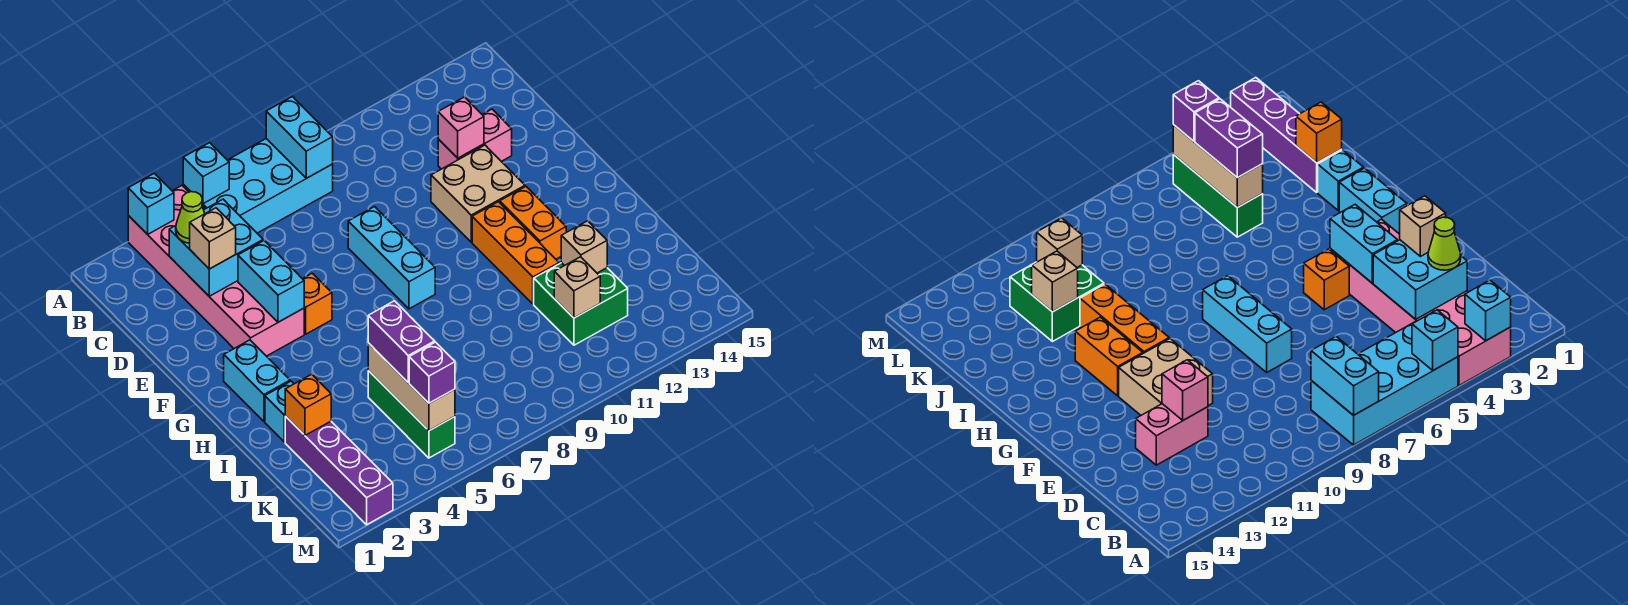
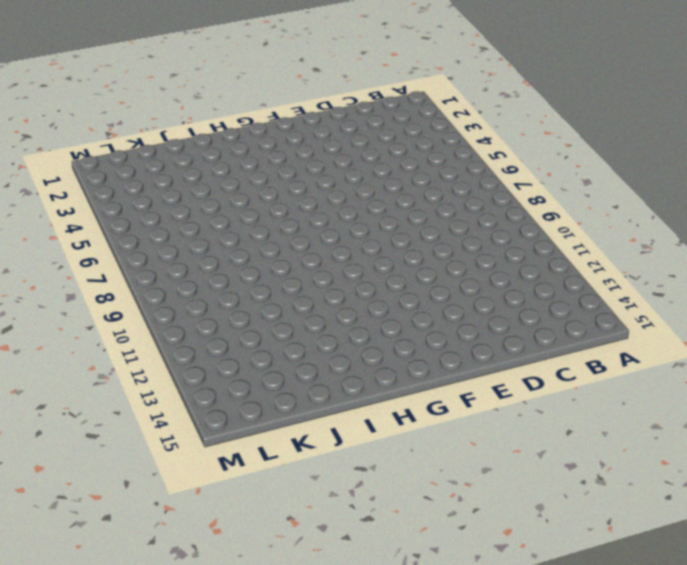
none -> pink 2x6 brick [128,186,304,356]
none -> cyan 2x4 brick [183,139,333,233]
none -> pink 1x2 brick [438,109,512,169]

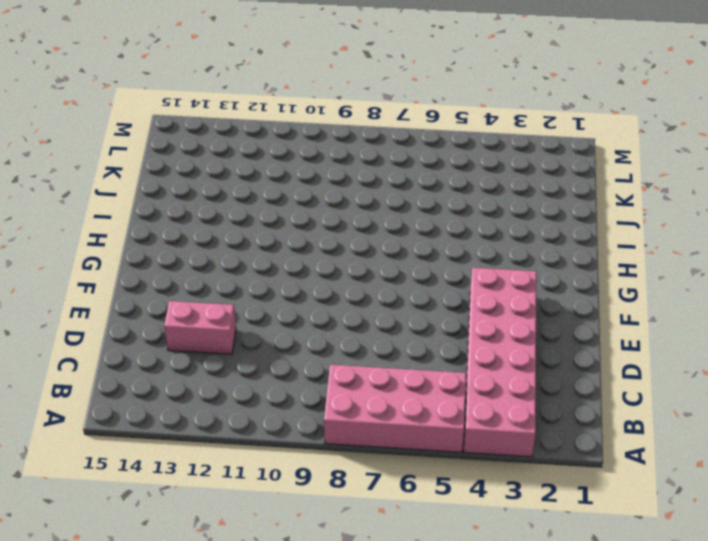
pink 2x4 brick [324,365,466,452] -> cyan 2x4 brick [183,139,333,233]
none -> cyan 1x3 brick [348,207,435,309]
none -> tan 2x2 brick [431,145,525,242]
none -> orange 1x1 brick [303,273,332,334]

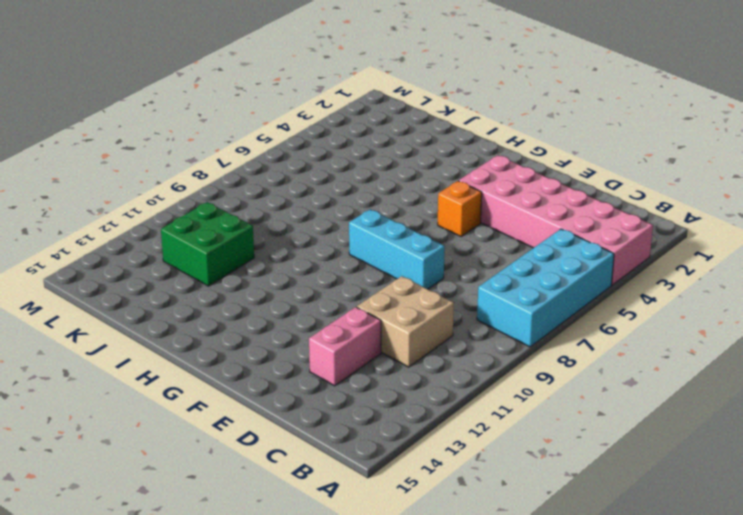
tan 2x2 brick [357,276,454,367] -> tan 2x2 brick moved to [431,145,525,242]
none -> cyan 1x2 brick [224,340,290,421]
none -> orange 1x3 brick [472,202,559,304]
none -> orange 1x2 brick [500,187,566,259]

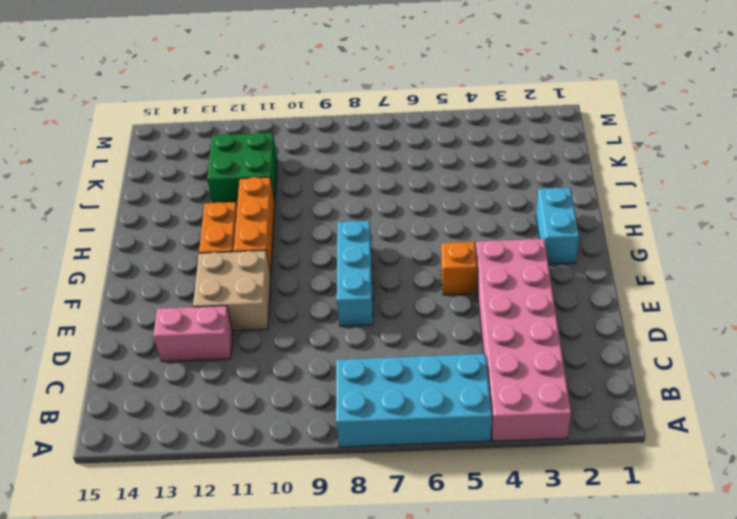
none -> cyan 1x1 brick [265,381,294,442]
none -> purple 1x4 brick [285,417,393,525]
none -> green 1x3 brick [368,371,455,458]

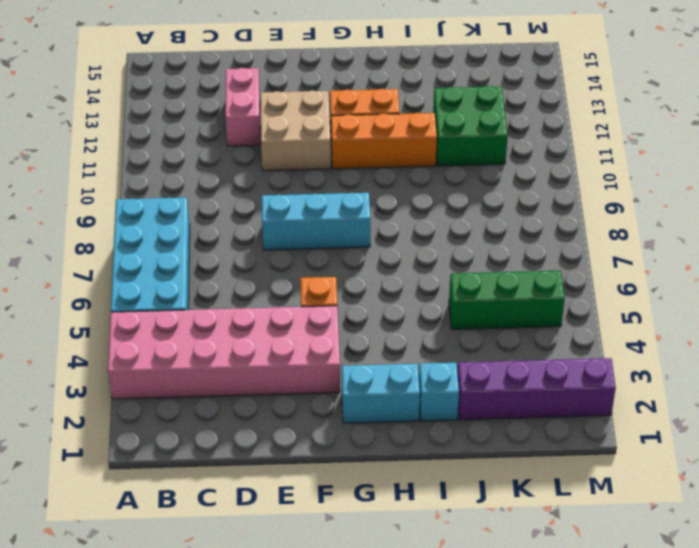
none -> cyan 1x1 brick [128,173,174,234]
none -> cyan 1x1 brick [183,143,229,204]
none -> cyan 1x2 brick [266,97,333,178]

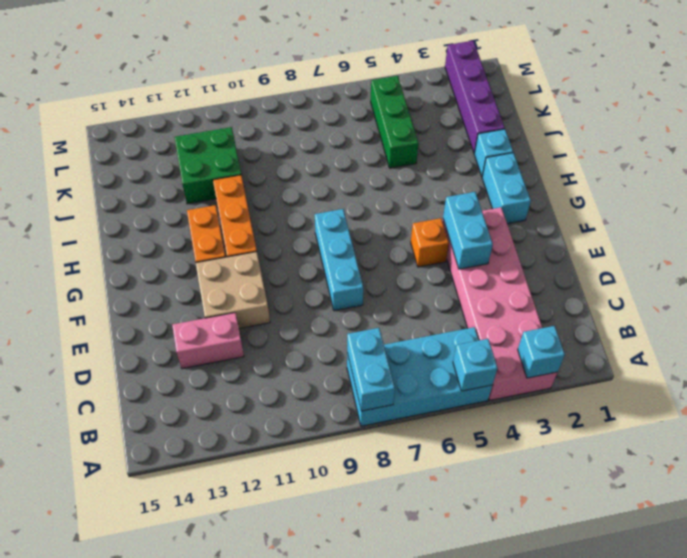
none -> cyan 2x2 brick [169,199,263,296]
none -> pink 1x1 brick [438,97,484,158]
none -> orange 1x1 brick [285,374,331,435]

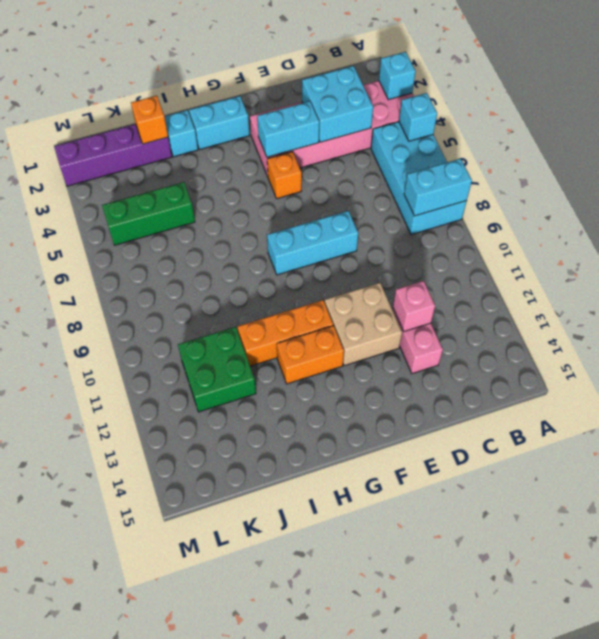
none -> tan 1x3 brick [368,343,455,431]
none -> tan 1x1 brick [561,221,607,273]
none -> tan 1x1 brick [554,257,600,318]

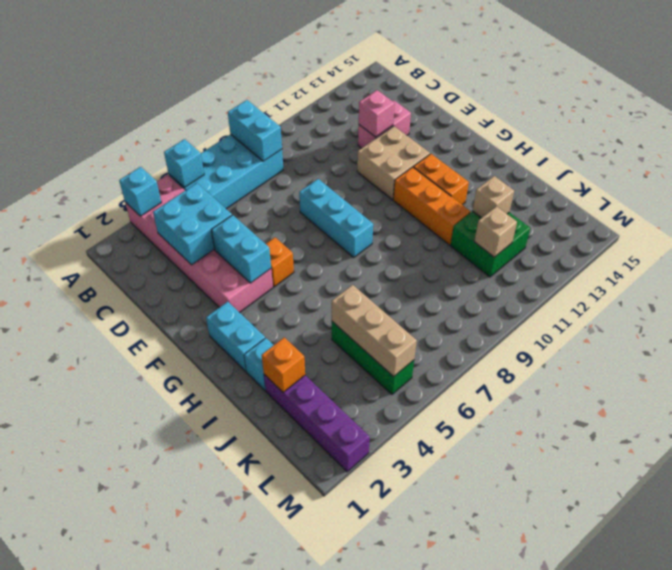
none -> lime 1x1 cone [176,192,205,243]
none -> tan 1x1 brick [190,208,236,269]
none -> purple 1x2 brick [368,301,435,382]

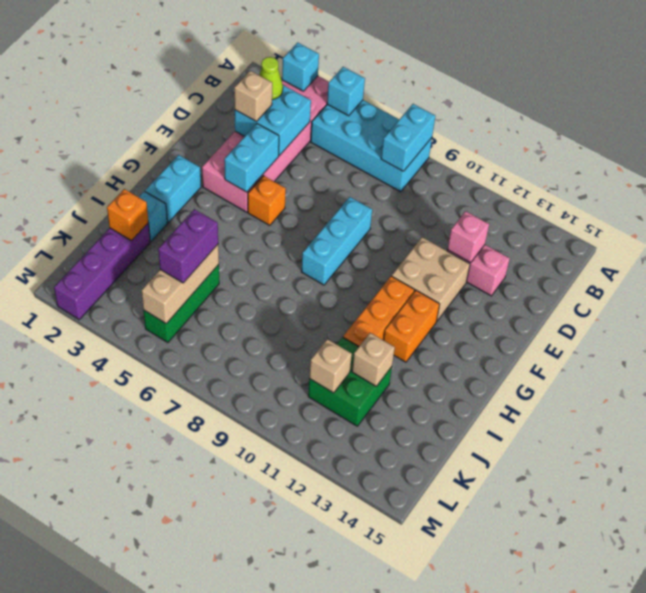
none -> purple 1x1 brick [409,342,455,403]

